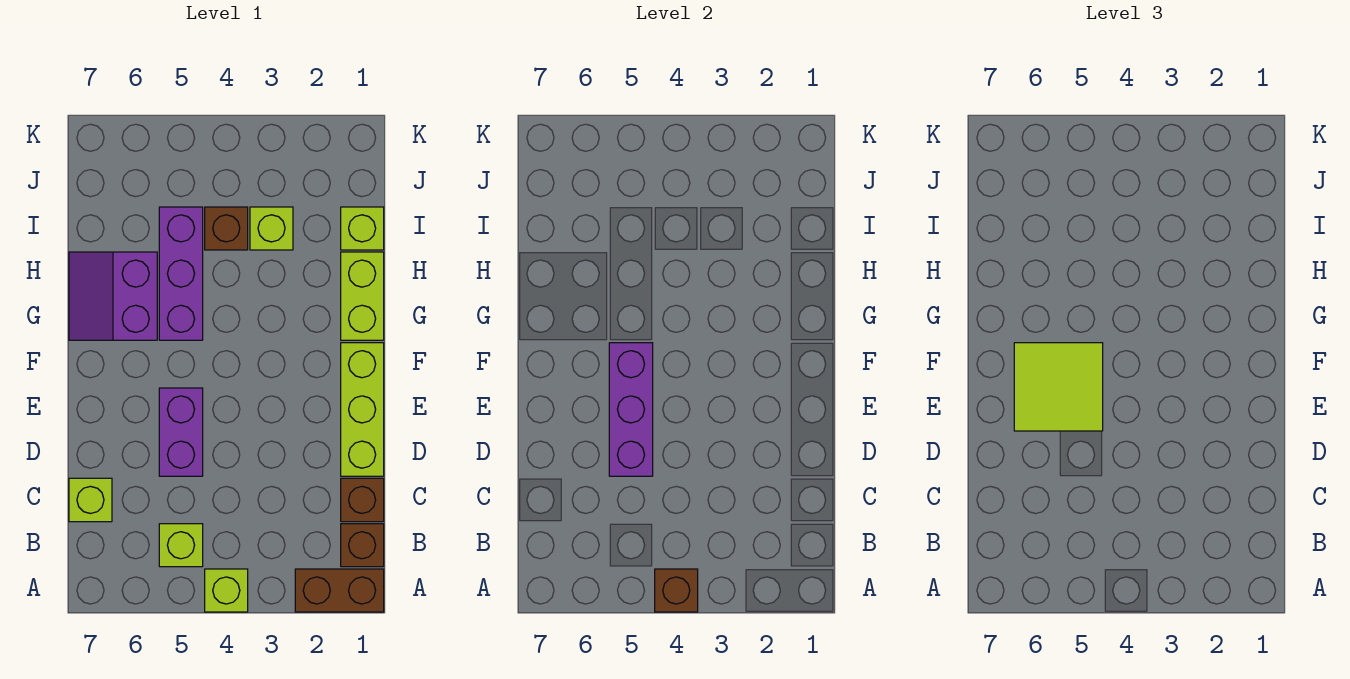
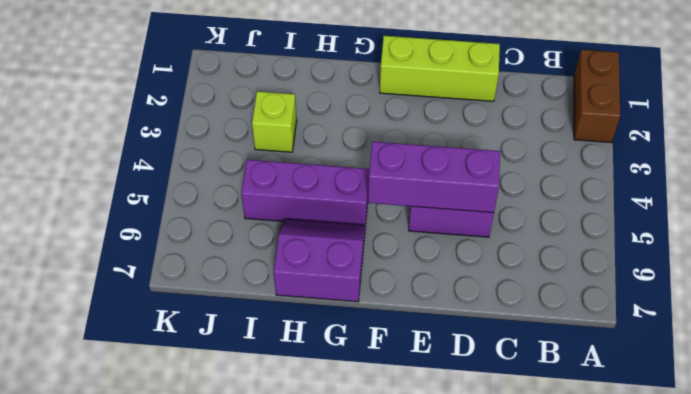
purple 2x2 slope [274,219,365,302] -> purple 2x2 slope turned to [69,252,157,340]
none -> lime 1x1 brick [205,569,248,612]
none -> brown 1x1 brick [341,524,384,567]
none -> lime 1x1 brick [159,524,203,567]

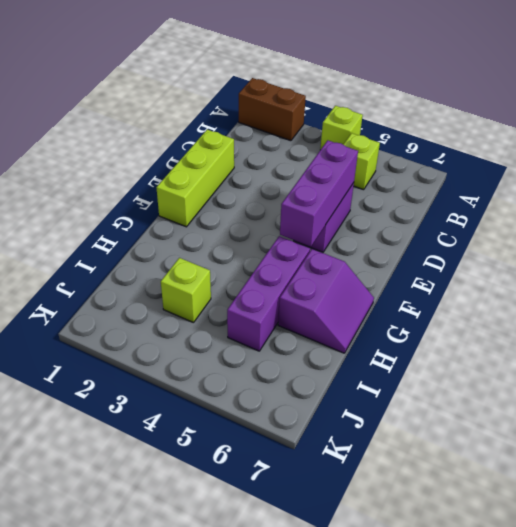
none -> brown 1x1 brick [341,524,384,567]
none -> brown 1x1 brick [341,478,384,522]
none -> lime 1x1 brick [69,478,112,522]

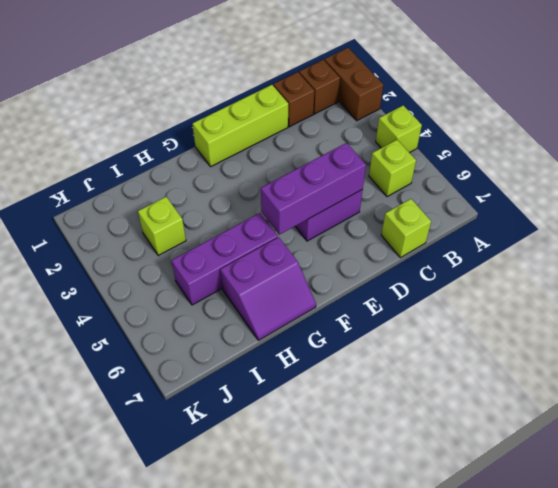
none -> lime 1x2 brick [341,252,384,340]
none -> lime 1x1 brick [341,207,384,250]
none -> brown 1x1 brick [205,207,248,250]

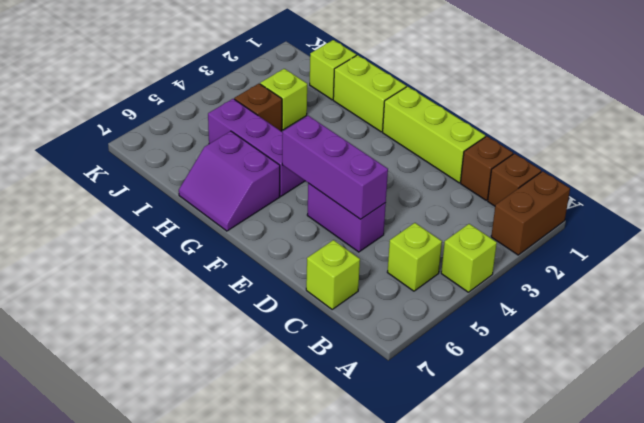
none -> brown 1x1 brick [655,569,698,612]
none -> lime 2x2 tile [1014,343,1103,431]

